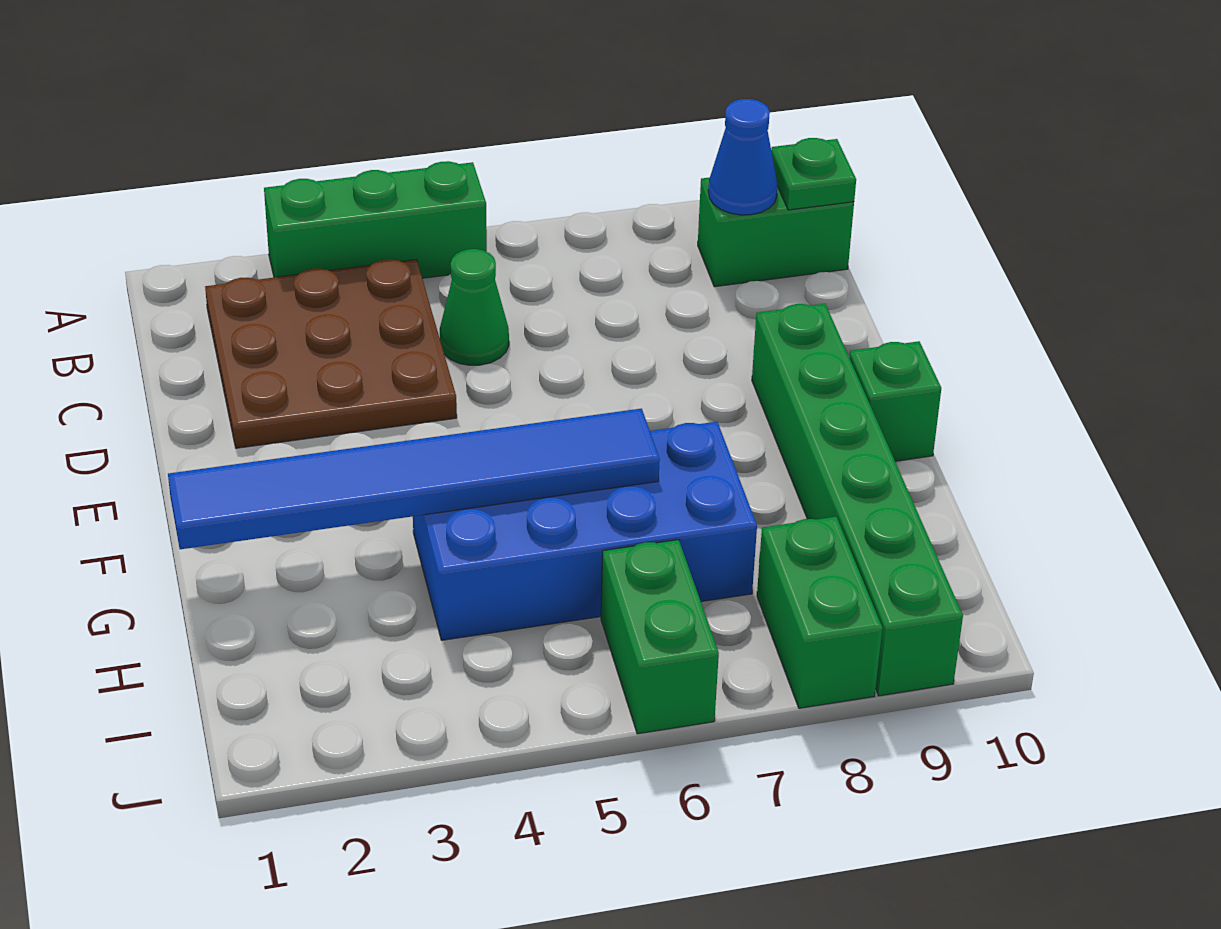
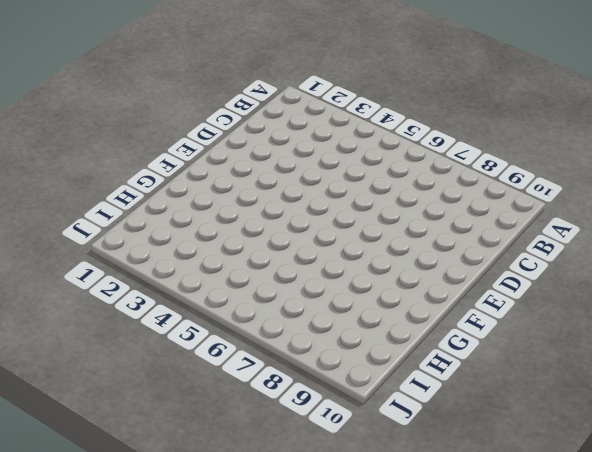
none -> green 1x3 brick [264,161,487,278]
none -> brown 3x3 plate [205,259,457,448]
none -> green 1x2 brick [698,177,854,287]

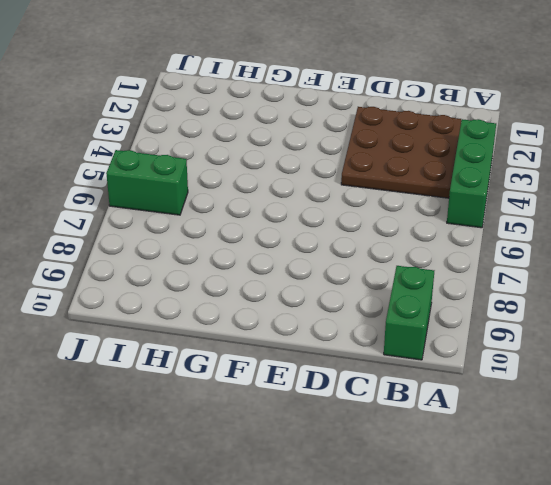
none -> green 1x1 cone [440,249,509,365]
none -> green 1x6 brick [752,304,963,696]
none -> green 1x1 brick [849,341,941,461]

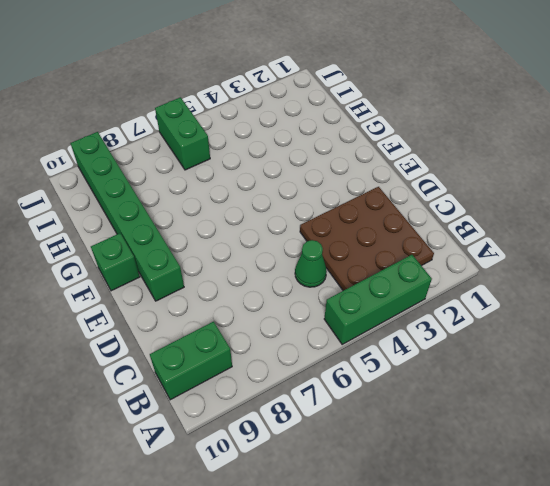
none -> blue 2x4 brick [413,422,757,640]
none -> green 1x2 brick [757,517,882,708]
none -> blue 1x1 cone [708,99,778,215]

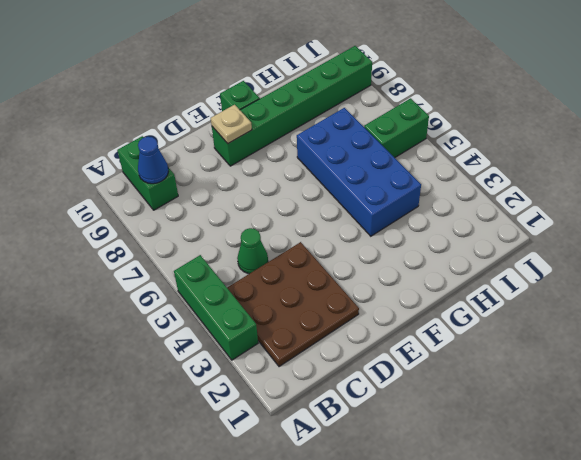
tan 1x1 plate [211,105,252,143] -> none
none -> green 1x2 brick [757,517,882,708]
none -> green 1x1 plate [771,138,856,210]
none -> blue 1x6 tile [168,409,660,549]

